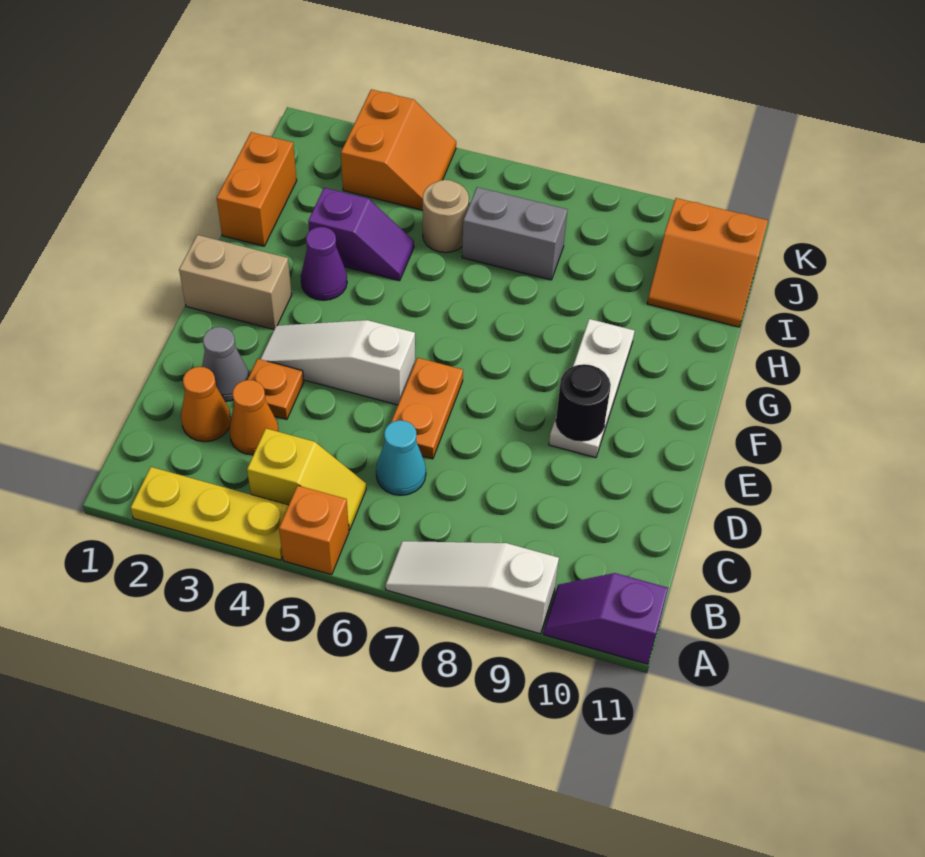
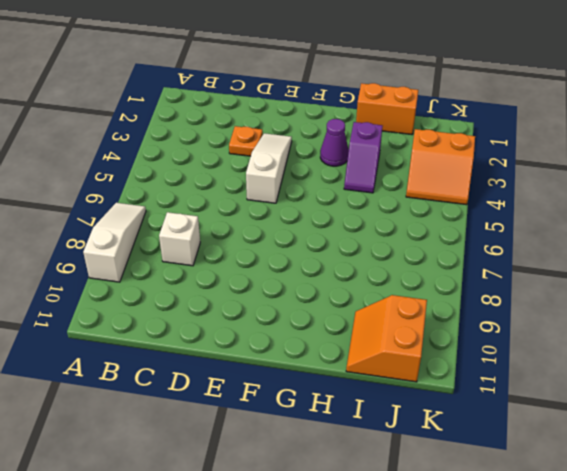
white 1x1 brick [159,212,200,266] -> none
none -> yellow 1x3 plate [131,467,289,560]
none -> orange 1x1 brick [279,486,349,575]
none -> purple 1x2 slope [543,573,668,664]

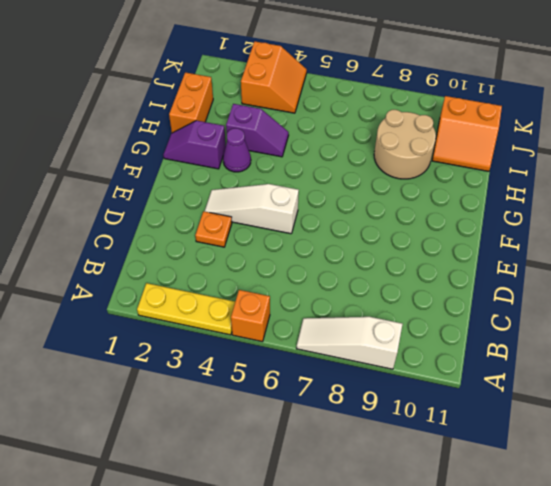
purple 1x2 slope [163,121,226,169] -> purple 1x2 slope moved to [543,573,668,664]
tan 2x2 round brick [374,110,436,179] -> none
none -> yellow 1x2 slope [247,429,366,530]
none -> orange 1x1 cone [181,367,231,442]
none -> orange 1x1 cone [229,380,279,455]

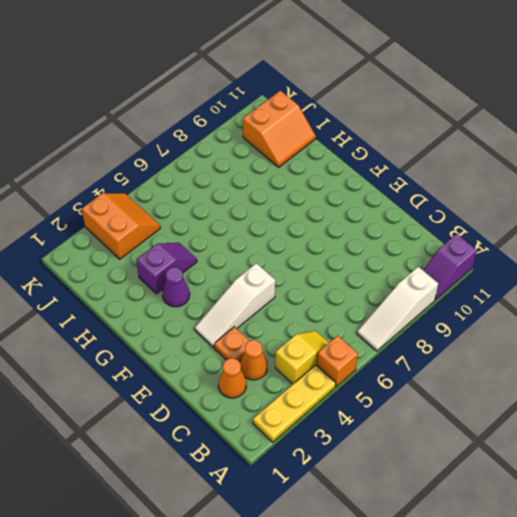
none -> cyan 1x1 cone [376,420,426,495]
none -> grey 1x1 cone [202,327,249,401]
none -> orange 1x2 plate [391,358,463,459]

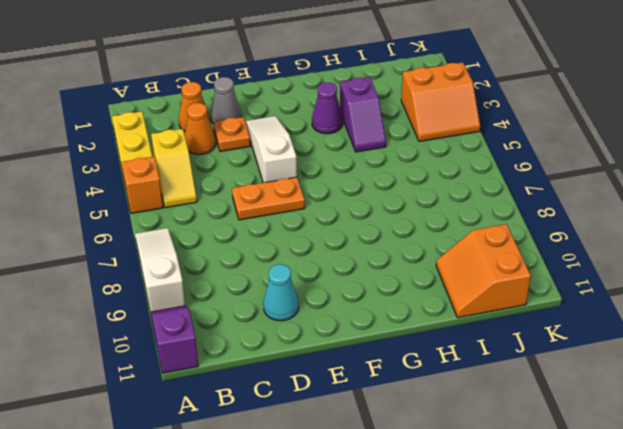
cyan 1x1 cone [263,264,299,321] -> cyan 1x1 cone moved to [376,420,426,495]
none -> white 1x3 plate [549,319,634,458]
none -> tan 1x2 brick [179,235,292,329]
none -> orange 1x2 brick [217,132,297,246]

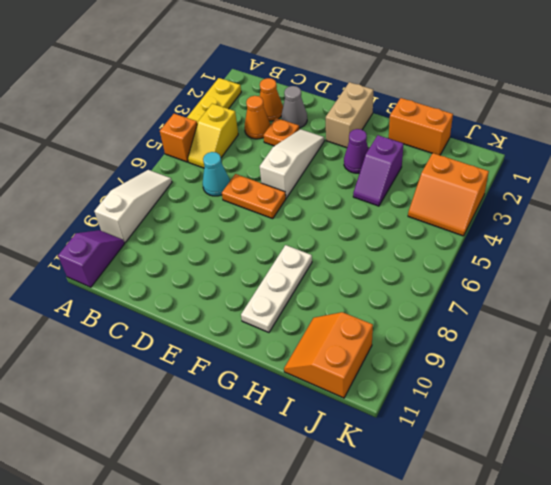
white 1x3 plate [241,245,312,332] -> white 1x3 plate turned to [549,319,634,458]
none -> tan 1x1 round brick [423,180,469,253]
none -> grey 1x2 brick [462,187,568,280]
none -> black 1x1 round brick [556,364,611,441]

